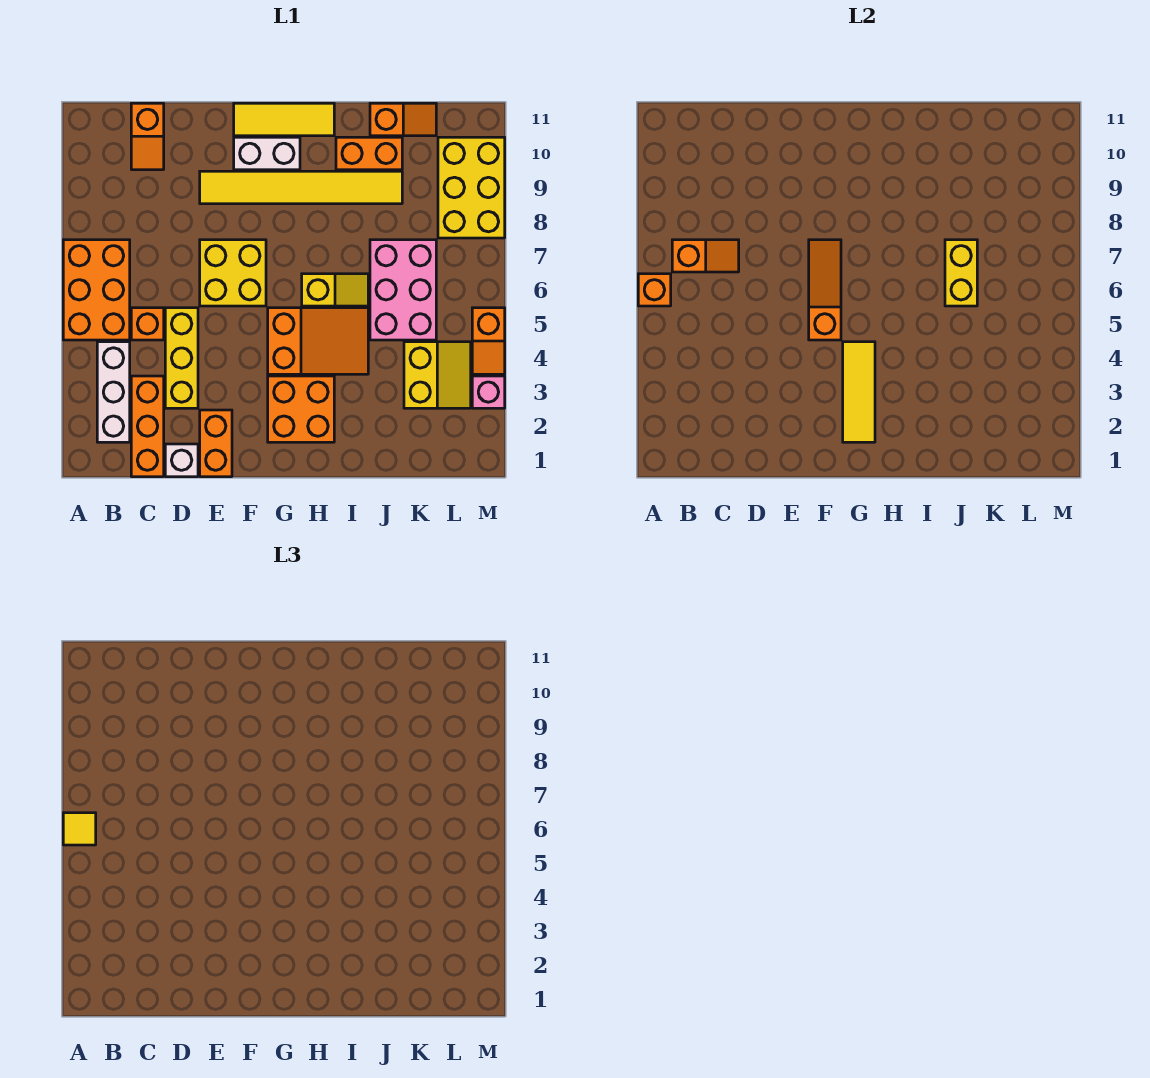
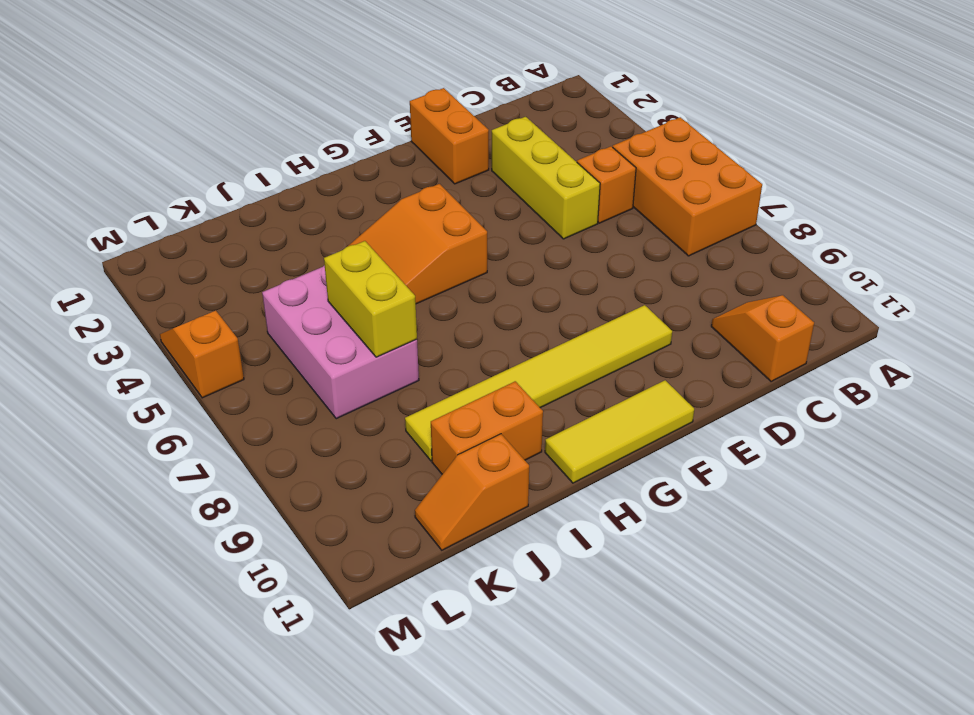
none -> white 1x3 brick [97,342,130,442]
none -> orange 1x3 brick [131,376,164,477]
none -> white 1x1 brick [165,444,198,477]

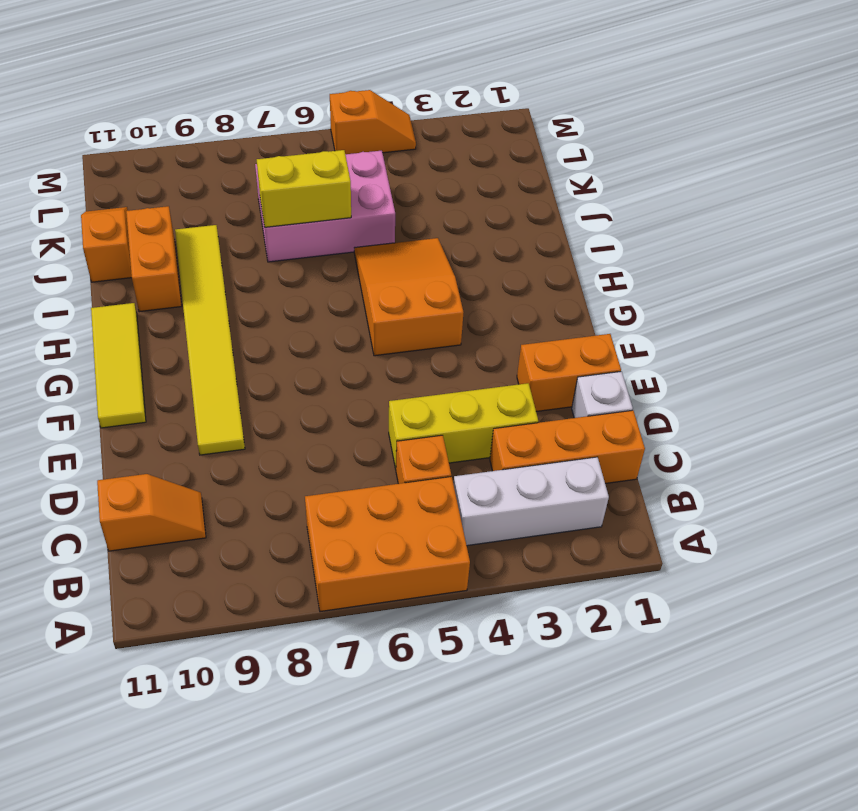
none -> yellow 2x2 brick [200,240,266,306]
none -> white 1x2 brick [234,137,300,170]
none -> orange 2x2 brick [268,376,334,442]

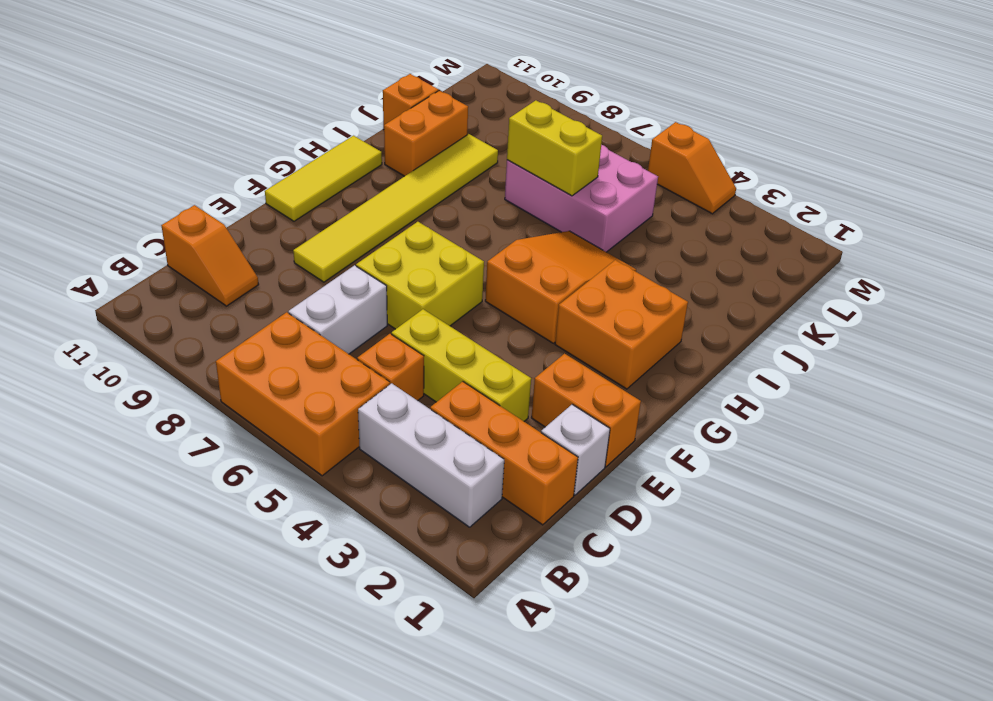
white 1x2 brick [288,265,387,354] -> white 1x2 brick moved to [234,137,300,170]
none -> yellow 1x2 slope [302,274,368,306]
none -> yellow 2x2 slope [404,342,471,408]
none -> yellow 2x3 brick [438,137,505,238]

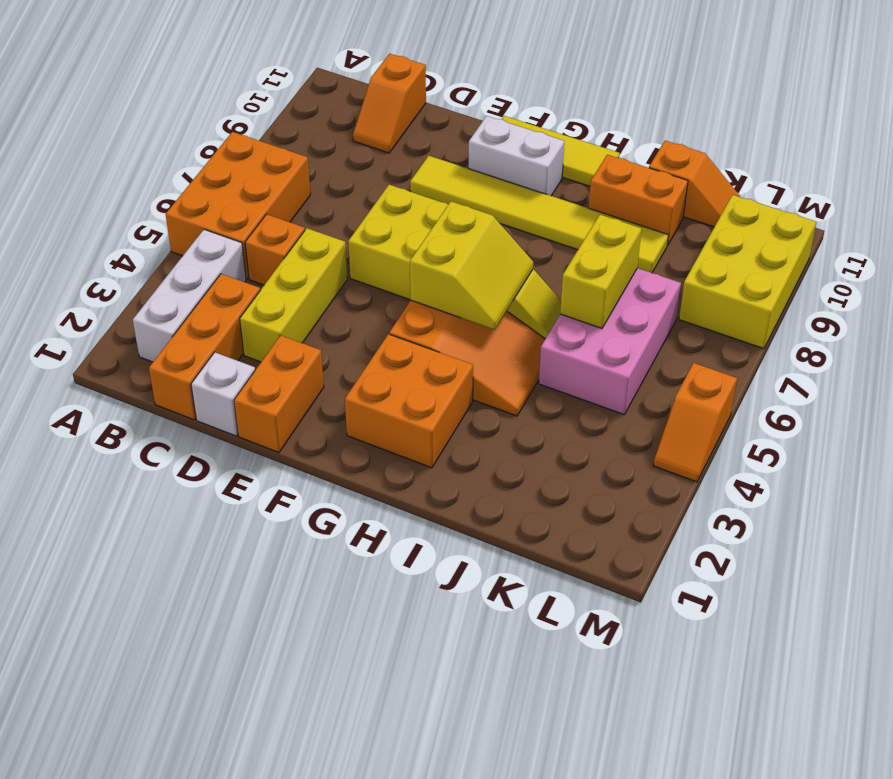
yellow 2x2 slope [410,201,533,330] -> yellow 2x2 slope moved to [404,342,471,408]
none -> pink 1x1 brick [472,376,505,408]
none -> orange 1x1 brick [638,274,671,306]
none -> orange 1x2 slope [672,240,739,272]

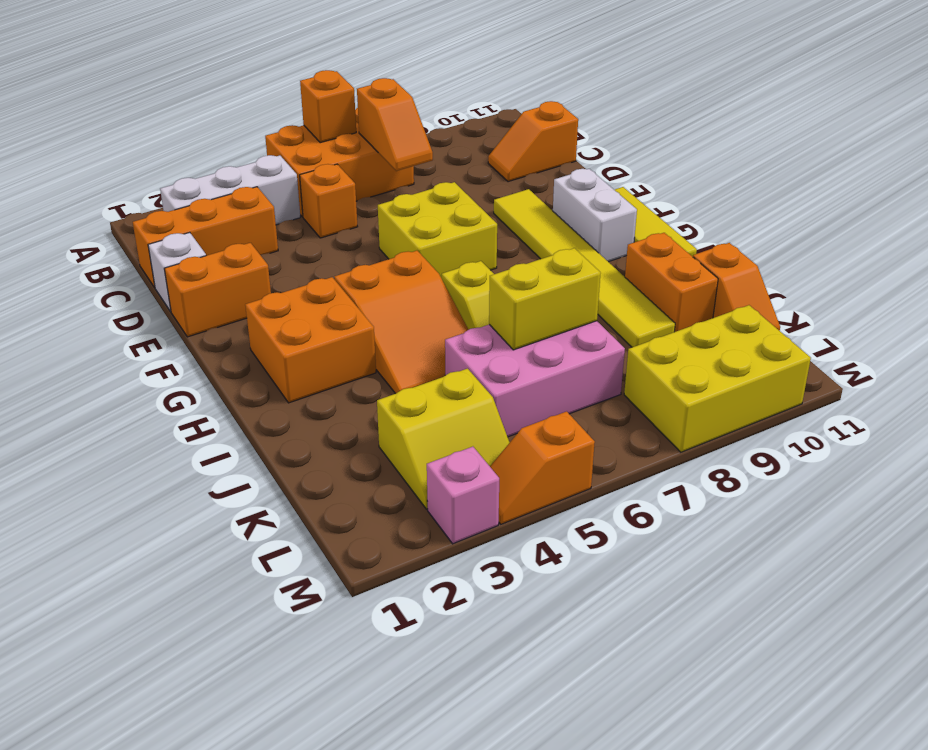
none -> yellow 1x3 brick [165,308,198,408]
none -> orange 1x3 slope [809,240,841,340]
none -> yellow 1x3 tile [843,342,875,442]

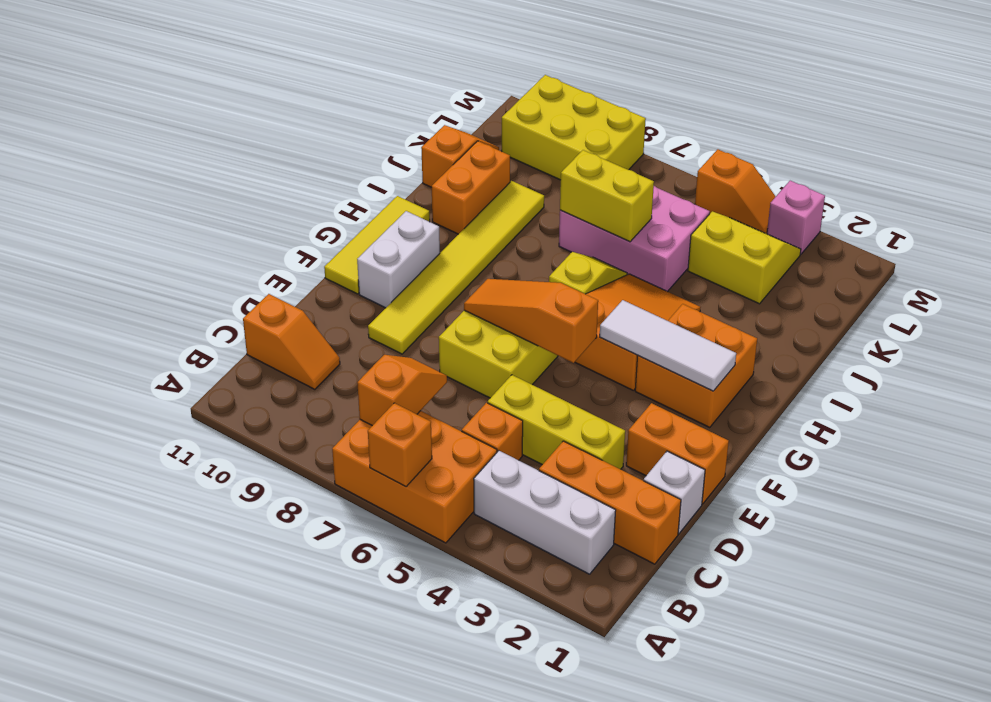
white 1x3 tile [600,300,736,391] -> yellow 1x3 tile [843,342,875,442]
none -> yellow 1x1 tile [63,813,96,845]

